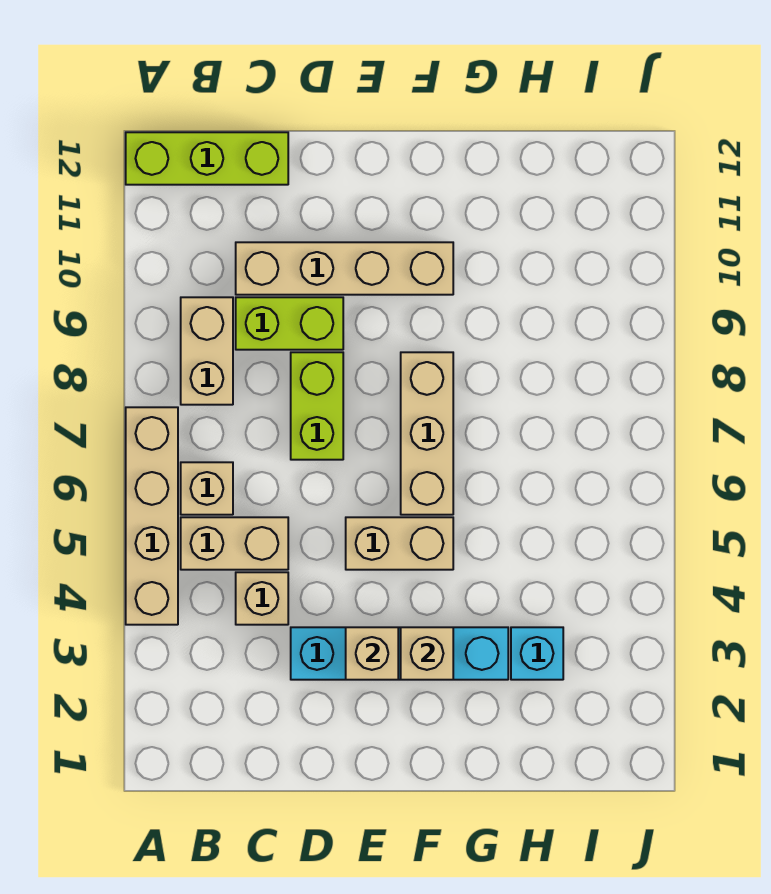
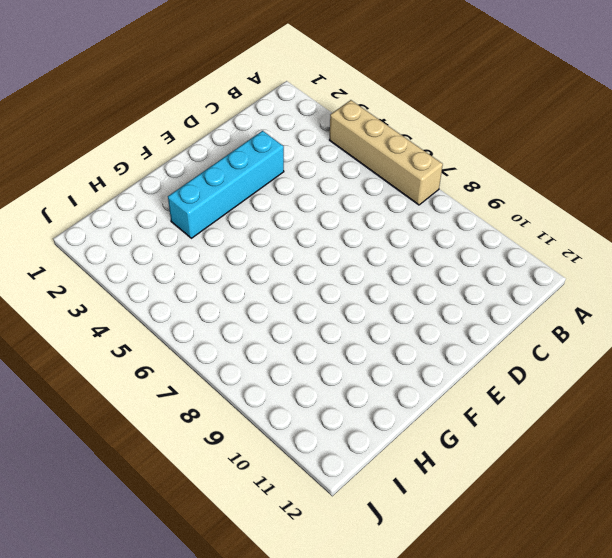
none -> lime 1x3 brick [126,132,288,185]
none -> tan 1x2 brick [181,517,288,570]
none -> tan 1x1 brick [181,462,233,515]

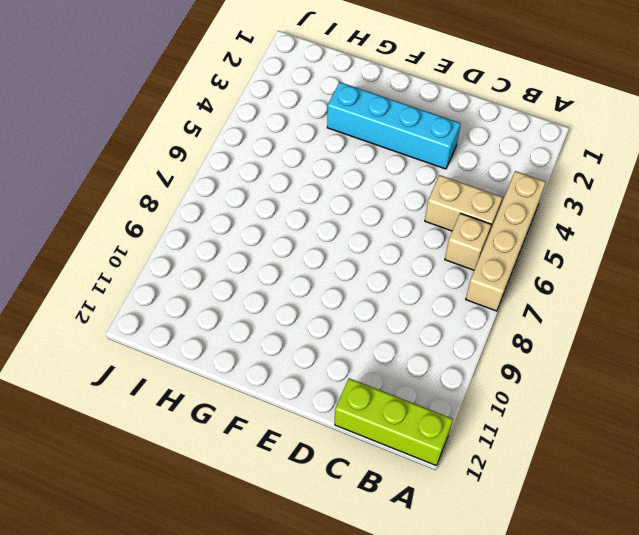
none -> tan 1x2 brick [181,297,233,405]
none -> tan 1x1 brick [236,572,288,625]
none -> lime 1x2 brick [236,297,343,350]

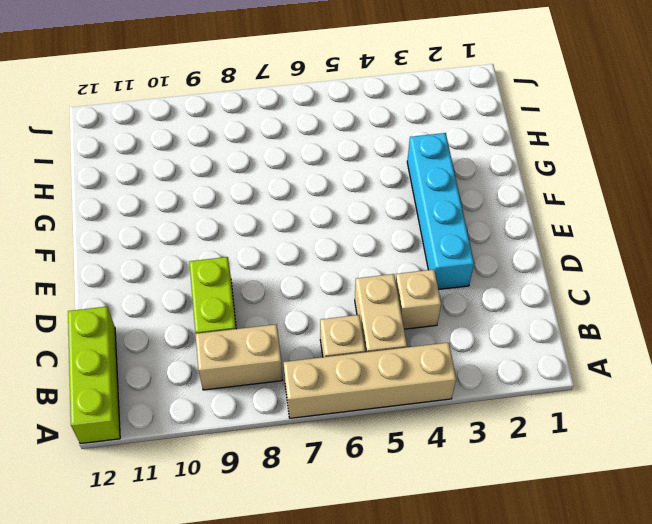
none -> tan 1x4 brick [236,242,453,295]
none -> lime 1x2 brick [291,352,343,460]
none -> tan 1x2 brick [346,517,453,570]

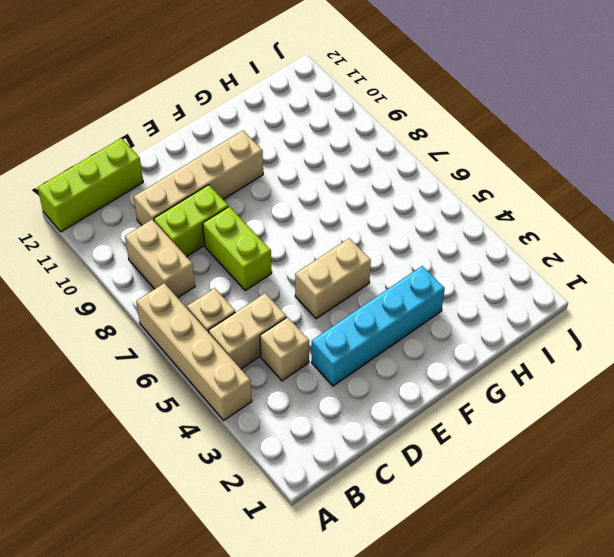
none -> tan 1x3 brick [401,352,453,515]
none -> cyan 1x1 brick [511,627,563,680]
none -> tan 1x1 brick [346,627,398,680]

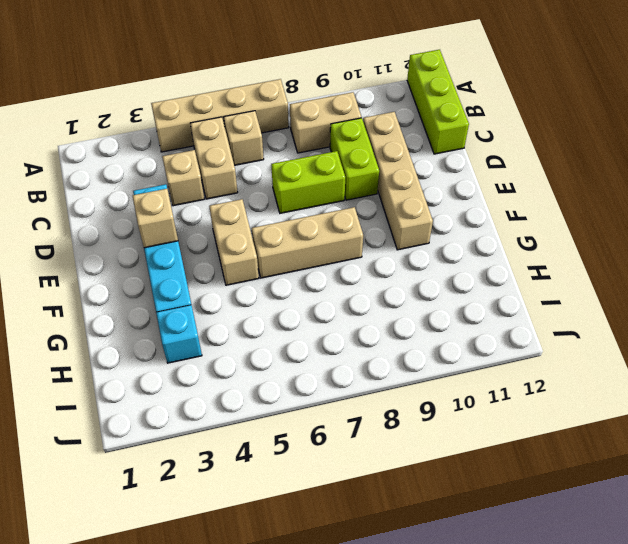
none -> tan 1x1 brick [401,627,453,680]

